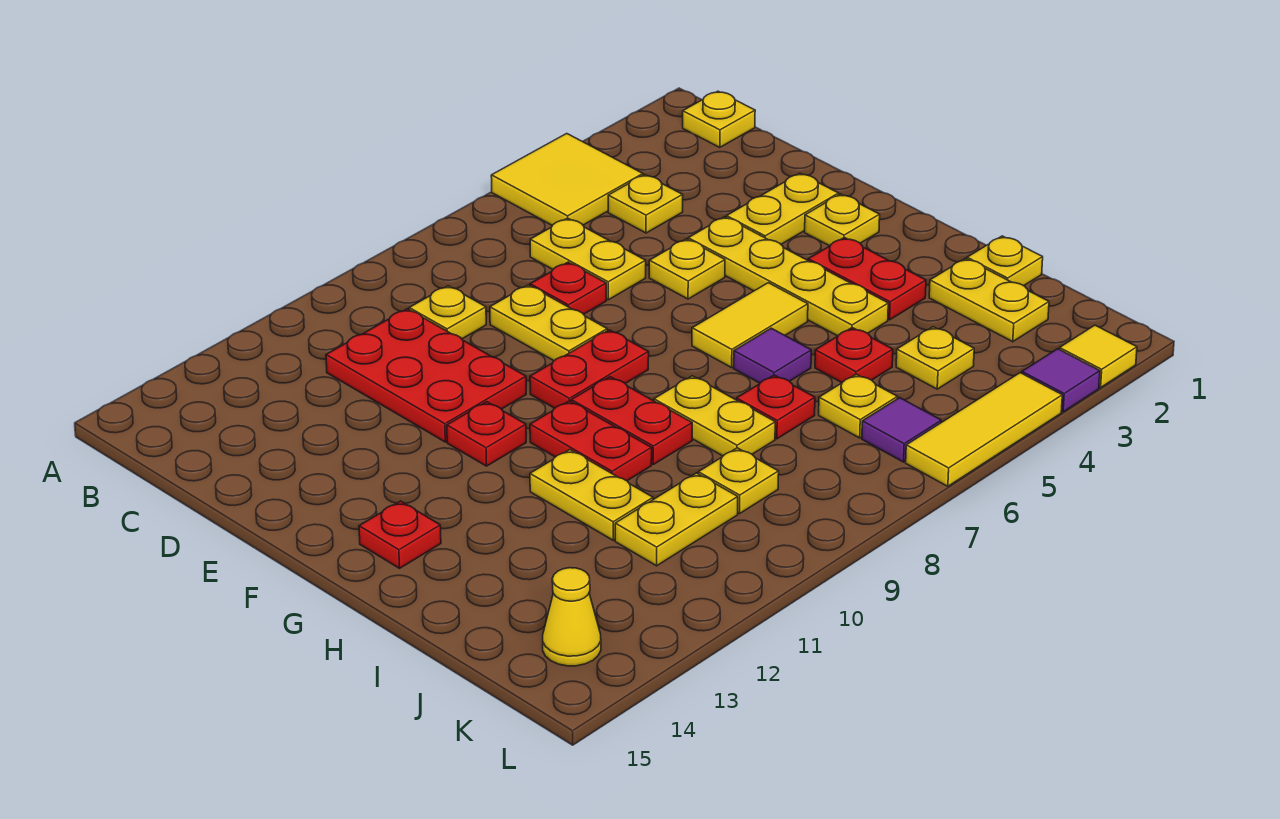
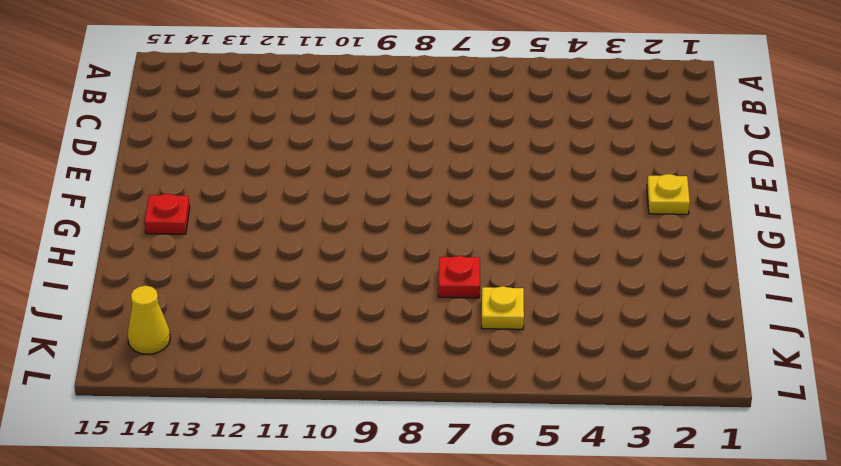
none -> yellow 2x2 tile [491,134,643,225]
none -> yellow 1x1 plate [683,91,755,147]
none -> yellow 1x1 plate [608,175,683,233]
none -> yellow 1x2 plate [530,218,646,300]

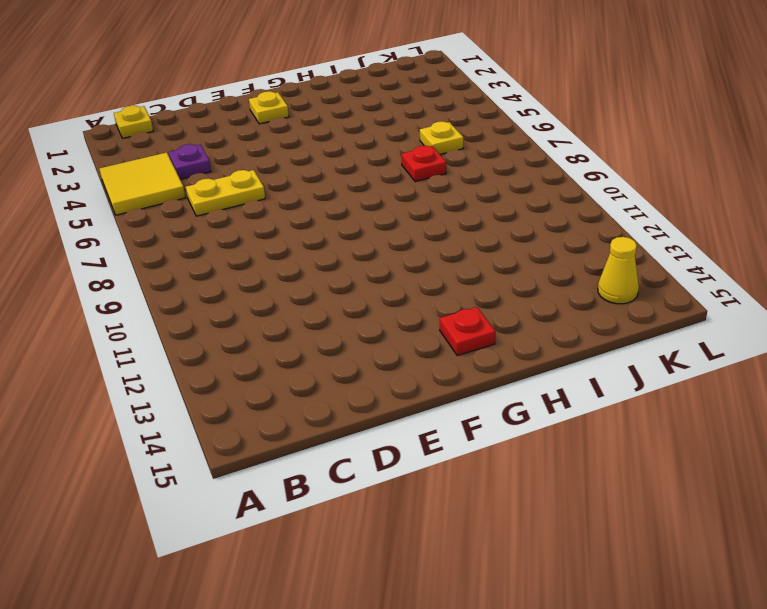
purple 1x1 plate [169,144,211,179] -> yellow 1x1 plate [608,175,683,233]
none -> yellow 1x1 plate [409,286,486,339]
none -> red 2x3 plate [326,309,526,442]
none -> red 1x1 plate [530,262,606,314]
none -> yellow 1x2 plate [490,285,607,361]

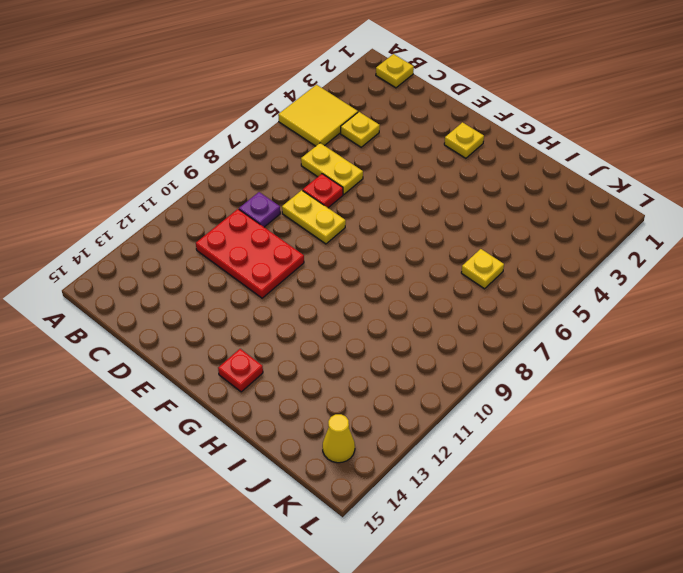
purple 1x1 plate [239,192,280,227] -> yellow 1x1 plate [409,286,486,339]
none -> yellow 1x2 plate [727,173,839,244]
none -> yellow 1x4 plate [688,217,888,336]
none -> yellow 1x1 plate [649,239,725,299]
none -> red 1x2 plate [530,330,649,408]

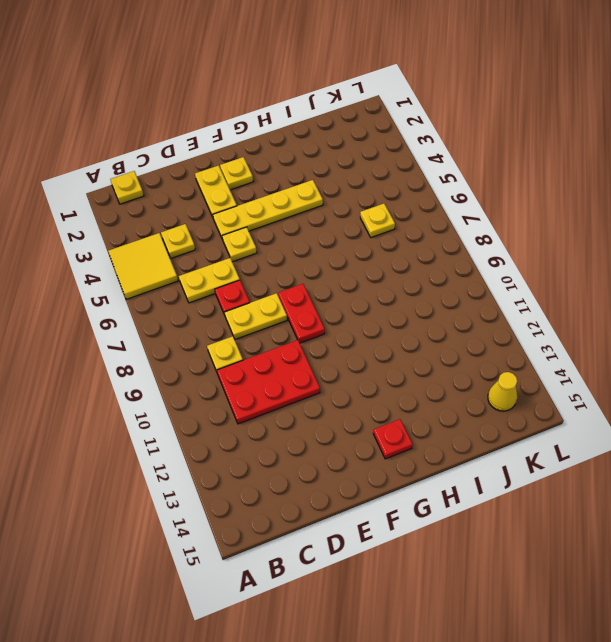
none -> red 1x1 plate [447,402,526,466]
none -> red 1x2 plate [808,237,926,320]
none -> yellow 1x2 tile [692,283,808,368]
none -> red 1x2 plate [571,377,692,464]

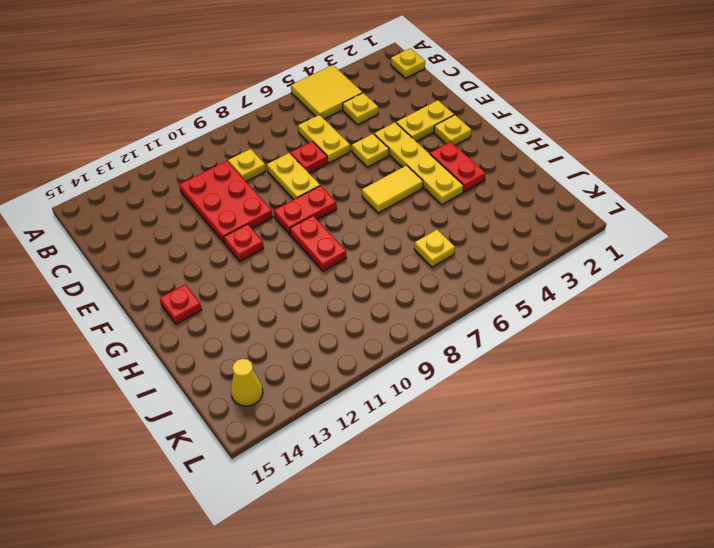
none -> red 1x2 plate [530,401,652,481]
none -> purple 1x1 tile [734,328,811,383]
none -> yellow 1x2 plate [654,376,775,456]
none -> yellow 1x2 plate [530,450,653,540]

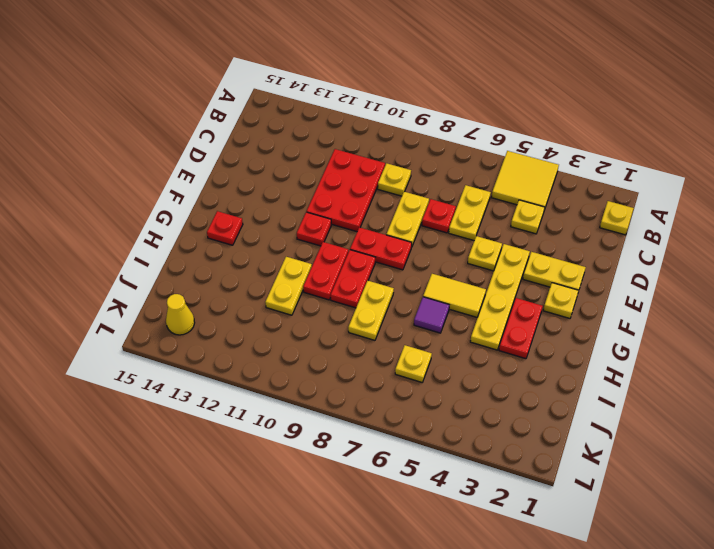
none -> yellow 1x1 plate [967,236,1043,286]
none -> yellow 1x2 plate [929,258,1049,342]
none -> red 1x1 plate [815,328,893,383]
none -> red 1x1 plate [736,375,815,439]

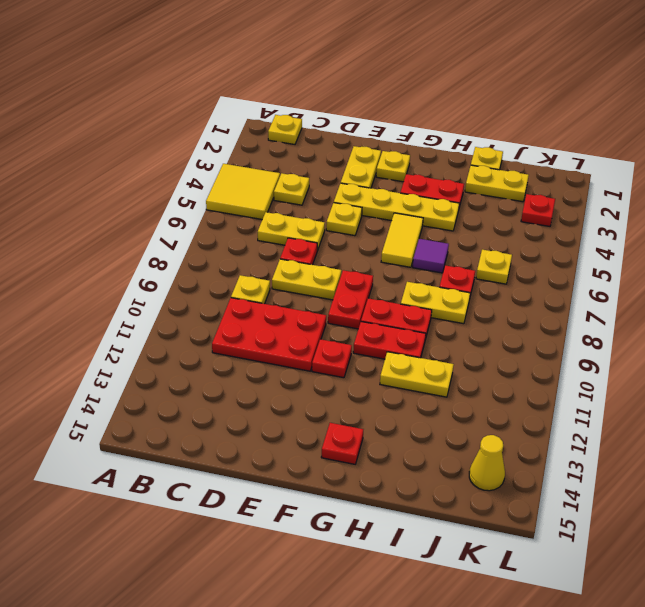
red 1x1 plate [521,194,555,226] -> red 1x1 plate moved to [815,328,893,383]
none -> yellow 1x1 plate [896,327,974,389]
none -> yellow 1x1 plate [698,448,779,514]
none -> yellow 1x2 plate [615,473,738,566]
none -> purple 1x1 tile [862,398,941,462]

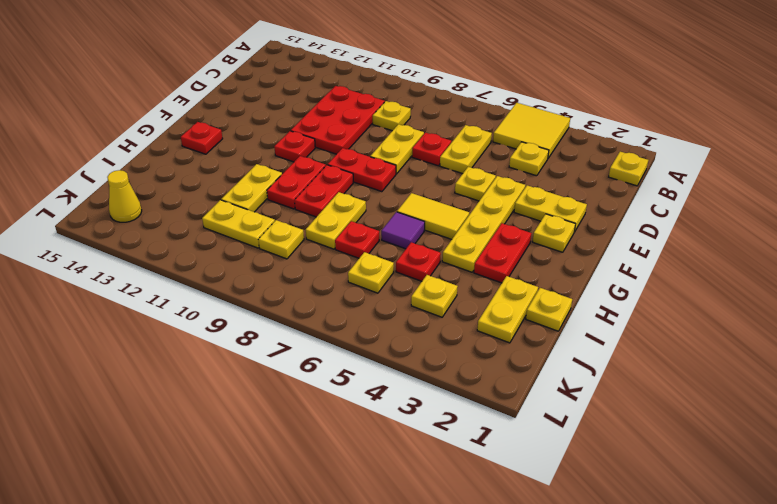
none -> purple 1x1 tile [862,398,941,462]
none -> yellow 1x1 tile [1059,325,1137,388]
none -> purple 1x1 tile [1022,349,1100,412]
none -> yellow 1x3 tile [906,373,1062,486]

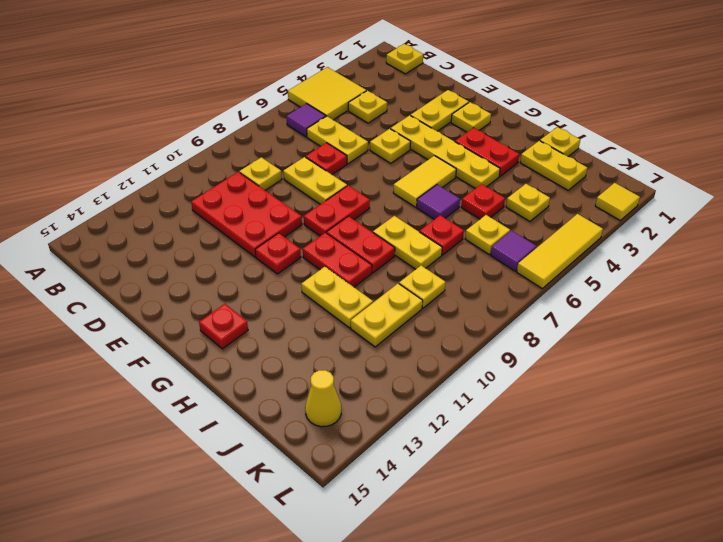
purple 1x1 tile [286,104,326,137] -> purple 1x1 tile moved to [1022,349,1100,412]

